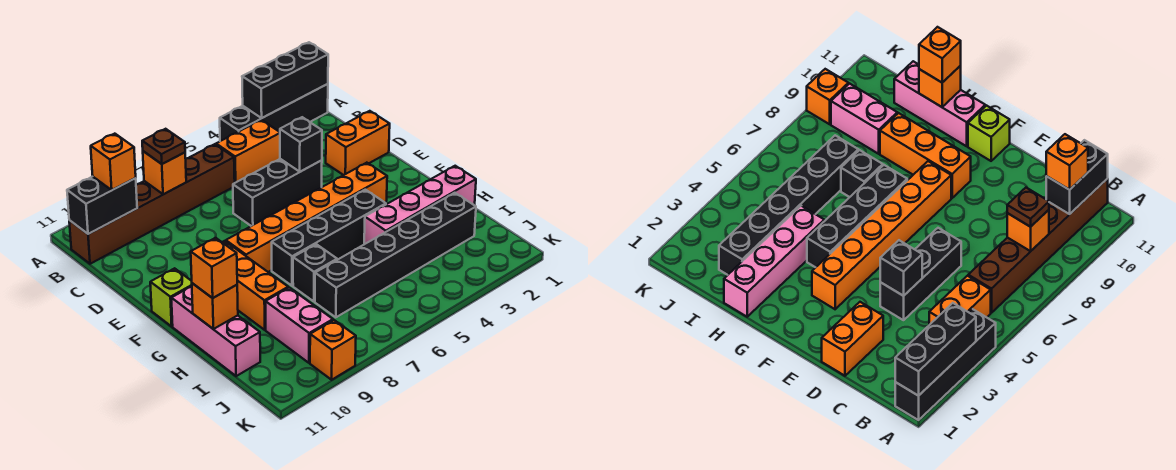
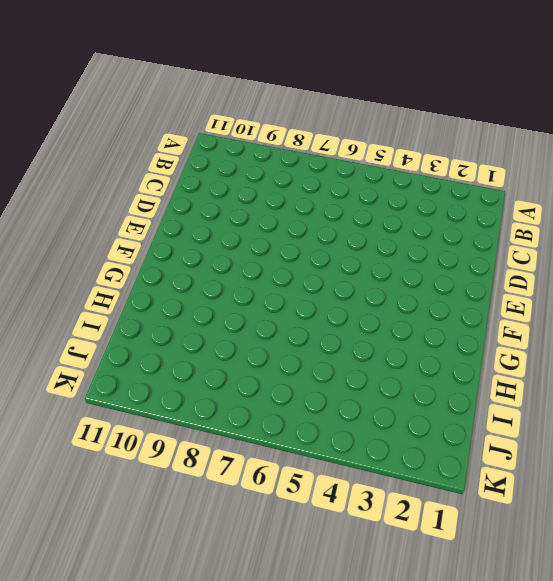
none -> black 1x4 brick [220,84,328,141]
none -> orange 1x2 brick [216,120,280,183]
none -> brown 1x6 brick [69,144,235,264]

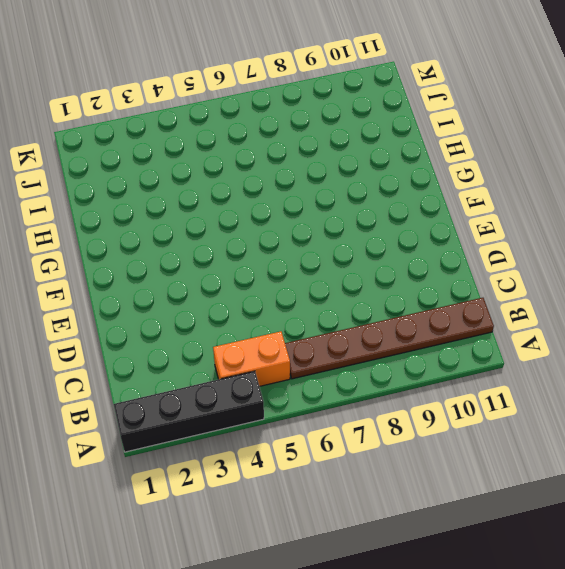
brown 1x6 plate [285,298,494,379] -> brown 1x6 brick [69,144,235,264]
none -> orange 1x2 brick [326,111,390,175]
none -> black 1x3 brick [233,159,322,226]
none -> orange 1x6 brick [226,163,387,272]

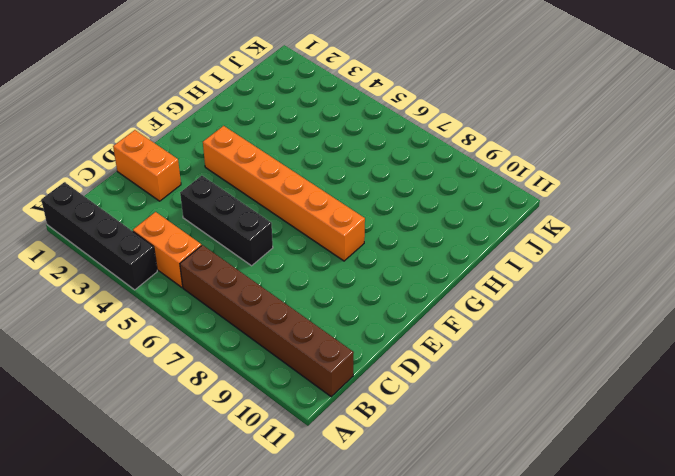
none -> orange 1x3 brick [222,241,288,330]
none -> lime 1x1 brick [150,268,192,326]
none -> black 1x4 brick [272,190,386,286]

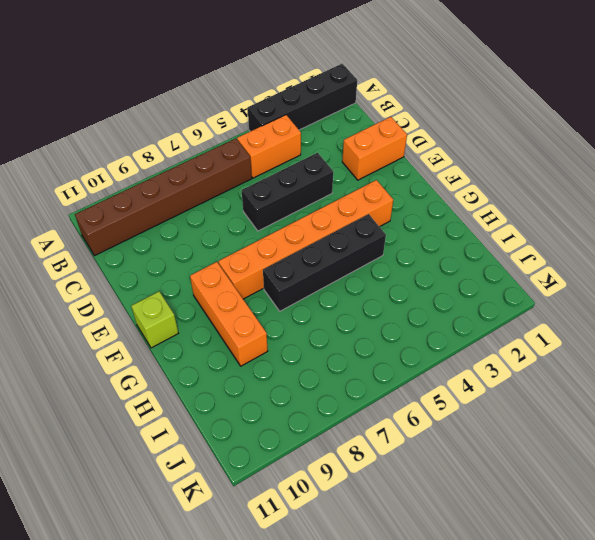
none -> pink 1x3 brick [171,287,260,376]
none -> pink 1x4 brick [364,166,476,244]
none -> black 1x1 brick [293,244,337,301]

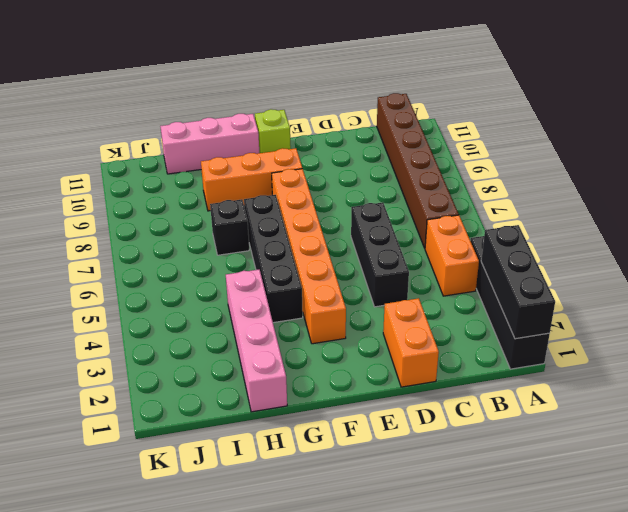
none -> black 1x6 brick [315,193,476,317]
none -> pink 1x2 brick [266,288,333,363]
none -> orange 1x1 brick [310,320,356,380]

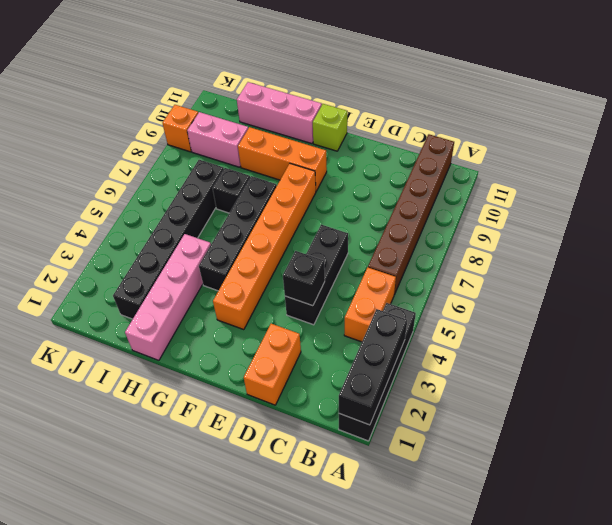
none -> orange 1x1 brick [143,151,186,194]
none -> black 1x2 brick [67,177,137,234]
none -> orange 1x1 brick [192,283,238,329]

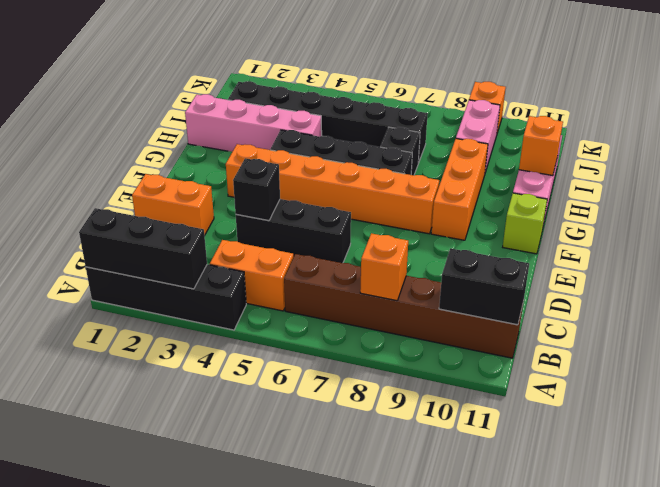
none -> brown 1x1 plate [142,129,185,164]
none -> orange 1x1 brick [91,134,136,190]
none -> orange 1x1 brick [191,238,237,298]

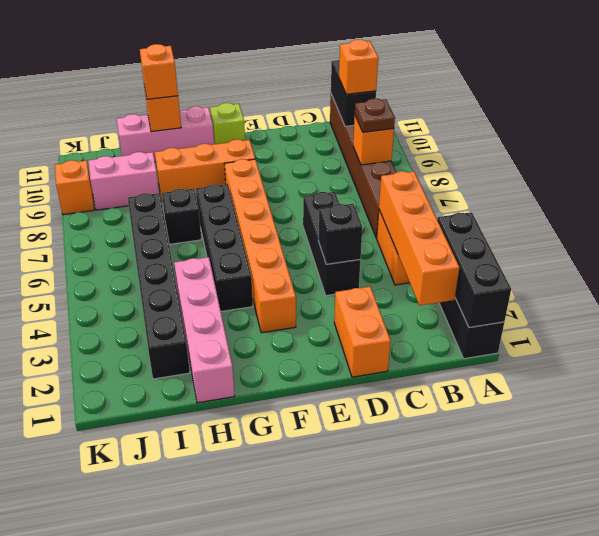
orange 1x4 brick [379,171,460,306] -> none

